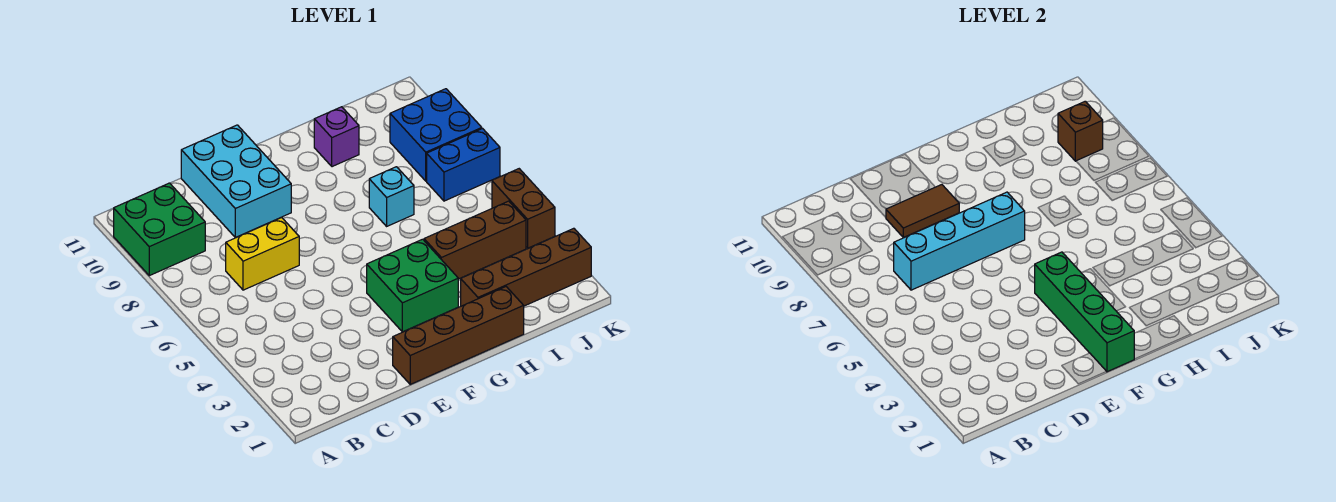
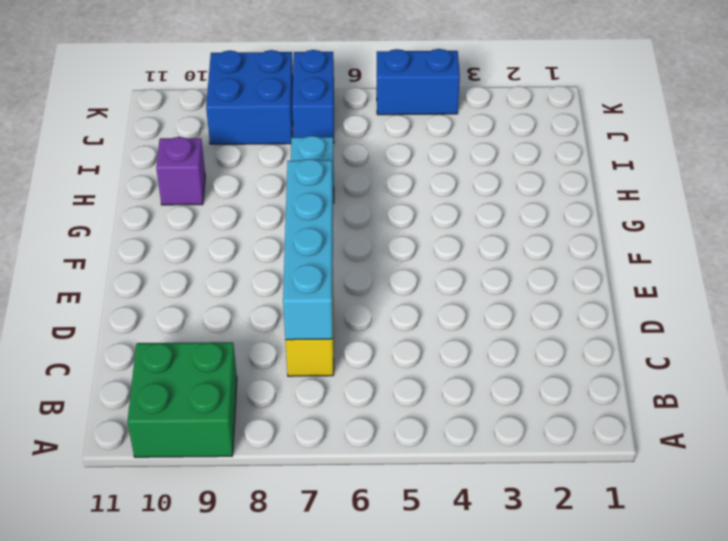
blue 1x2 brick [377,49,460,115] -> brown 1x2 brick [492,169,555,248]
none -> cyan 2x3 brick [181,125,291,238]
none -> brown 1x4 brick [393,287,524,384]
none -> green 2x2 brick [367,239,458,332]

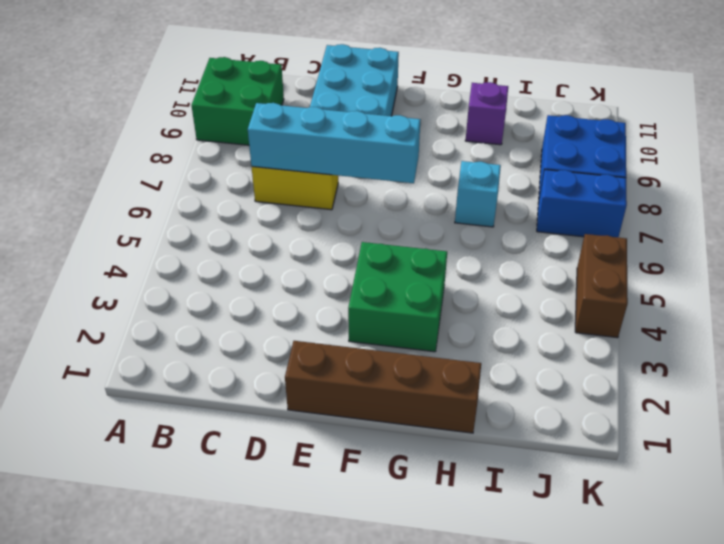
none -> brown 1x4 brick [461,228,591,306]
none -> brown 1x3 brick [424,201,526,279]
none -> brown 1x2 tile [886,185,959,238]

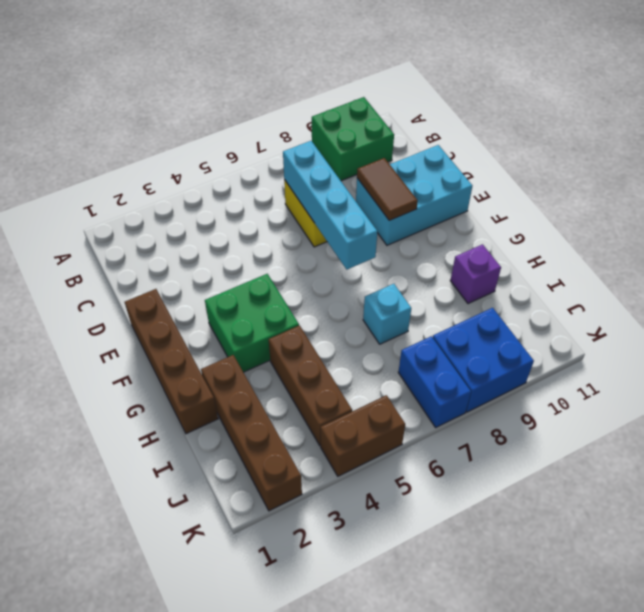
none -> green 1x4 brick [1035,252,1134,372]
none -> brown 1x1 brick [1058,101,1103,161]

